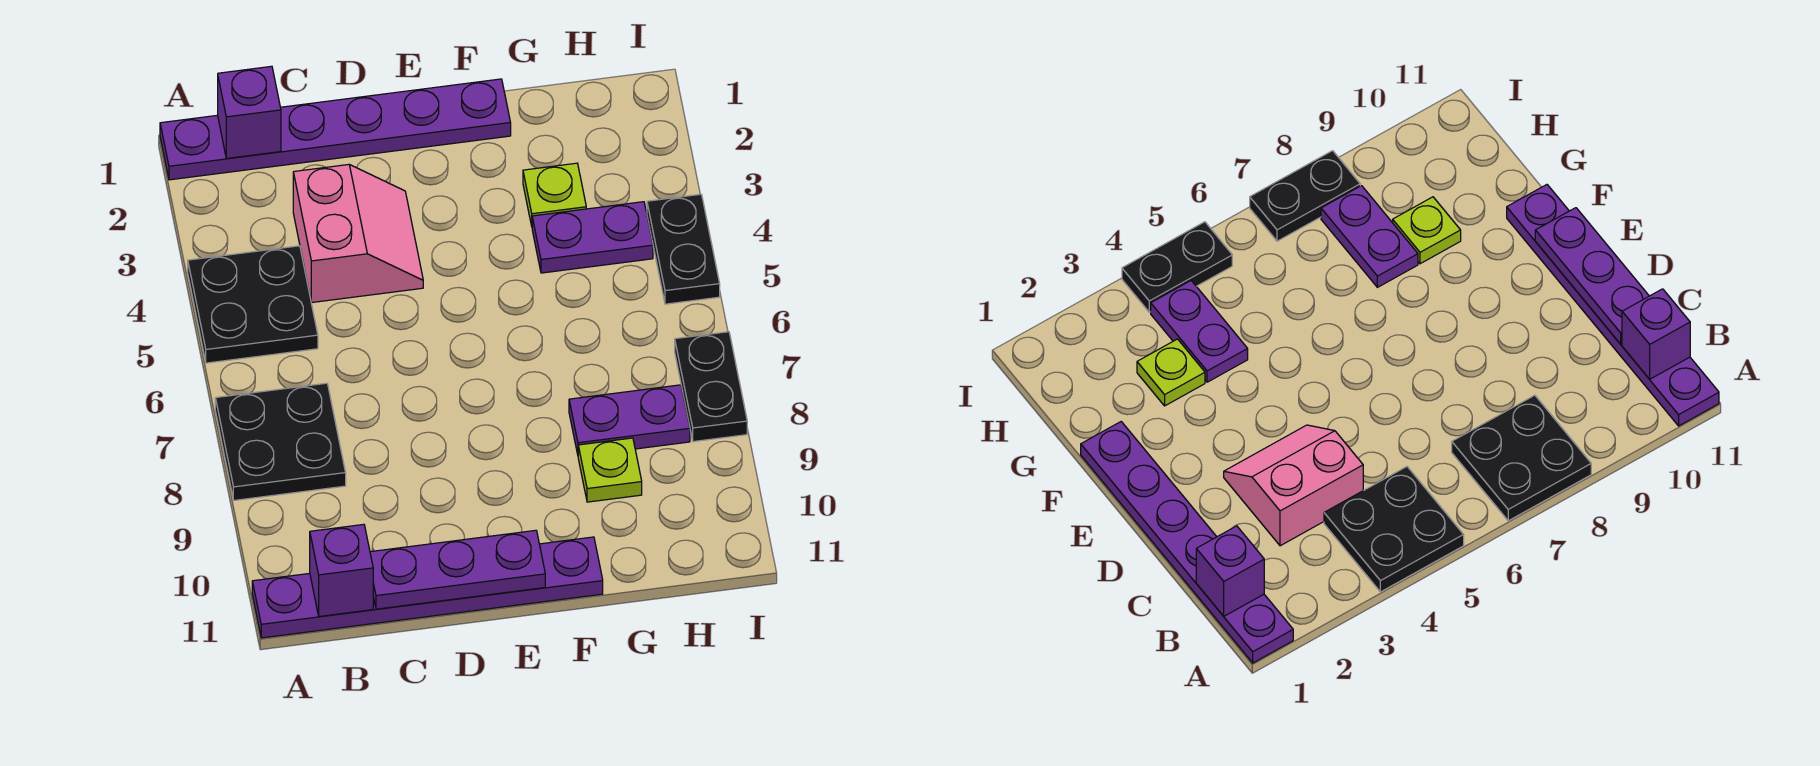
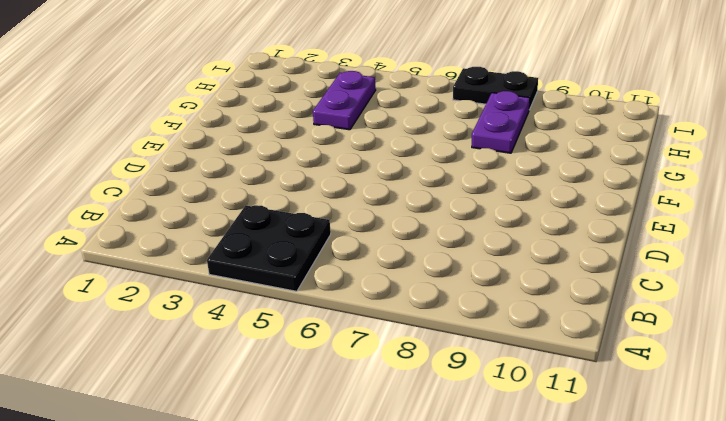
none -> purple 1x6 plate [160,79,511,180]
none -> black 2x2 plate [215,383,346,500]
none -> purple 1x6 plate [252,537,603,638]

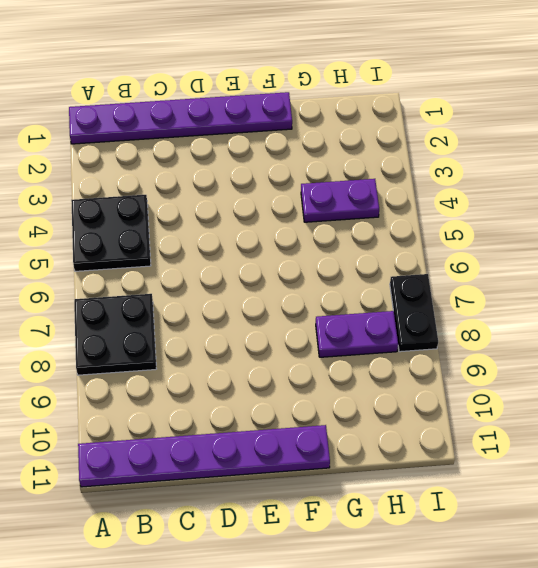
none -> pink 2x2 slope [293,165,423,303]
none -> lime 1x1 plate [523,163,586,226]
none -> lime 1x1 plate [578,438,642,502]

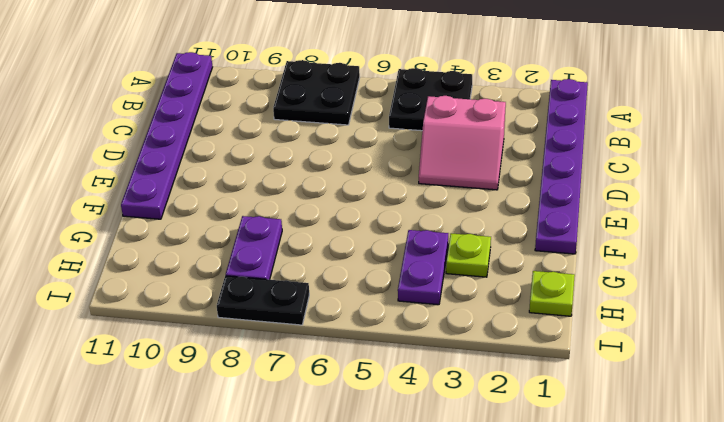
lime 1x1 plate [529,271,575,316] -> lime 1x1 plate moved to [578,438,642,502]
none -> black 1x2 plate [647,194,720,304]
none -> purple 1x1 brick [218,66,281,158]
none -> purple 1x1 brick [310,524,373,616]

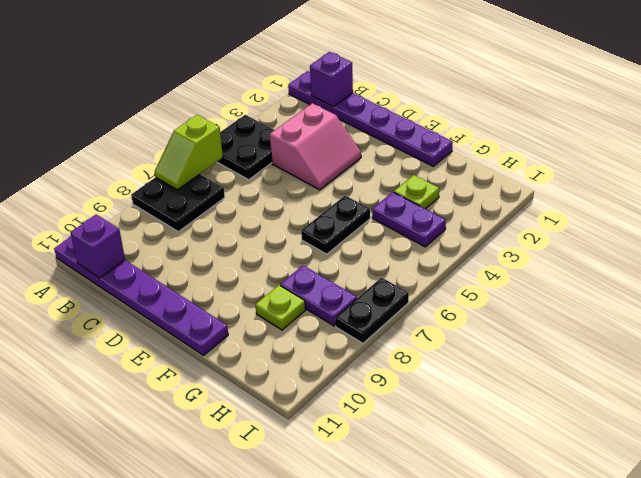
lime 1x2 slope [155,115,223,190] -> none
black 1x2 plate [301,195,370,254] -> black 1x2 plate moved to [647,194,720,304]
none -> purple 1x3 plate [370,530,545,609]

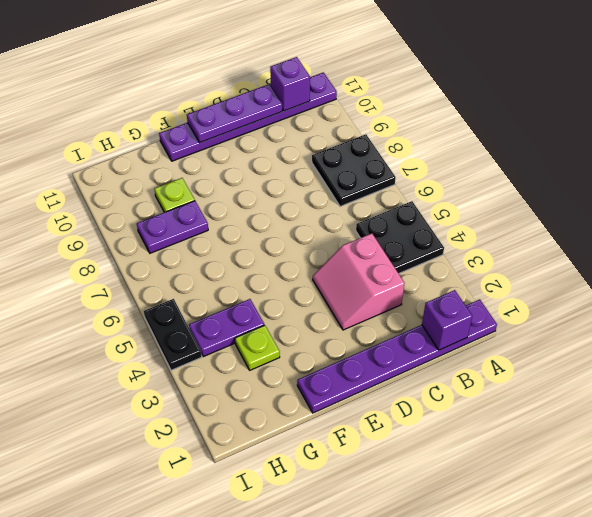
none -> black 1x2 plate [675,332,747,442]

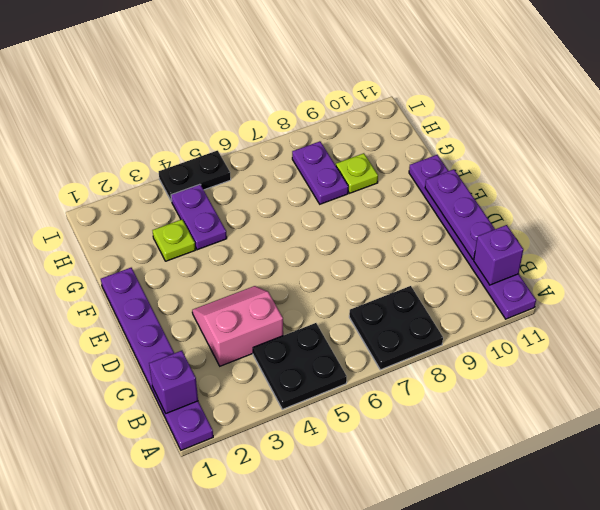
none -> black 1x2 plate [675,332,747,442]

